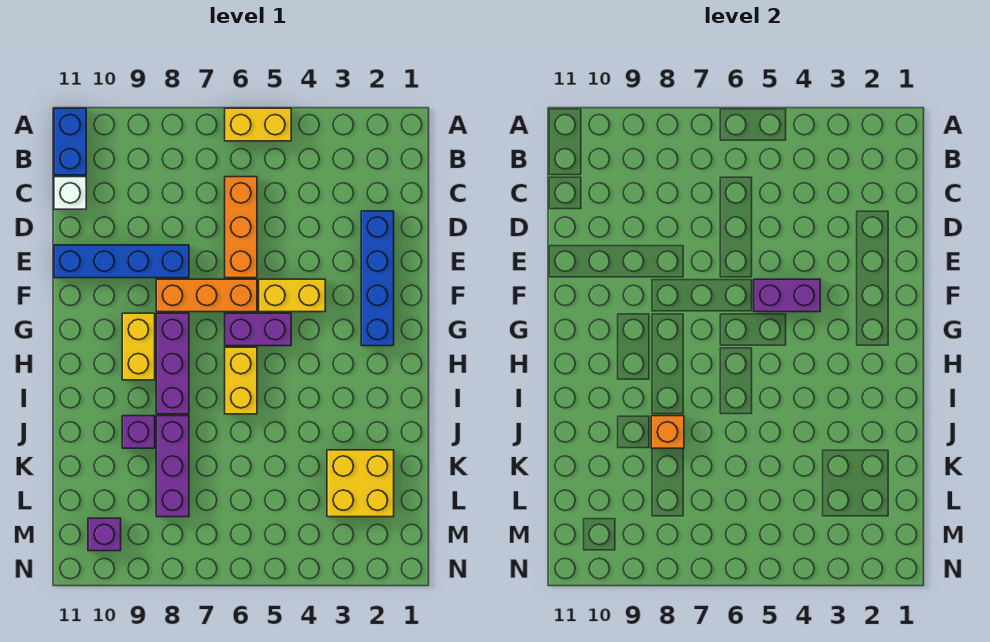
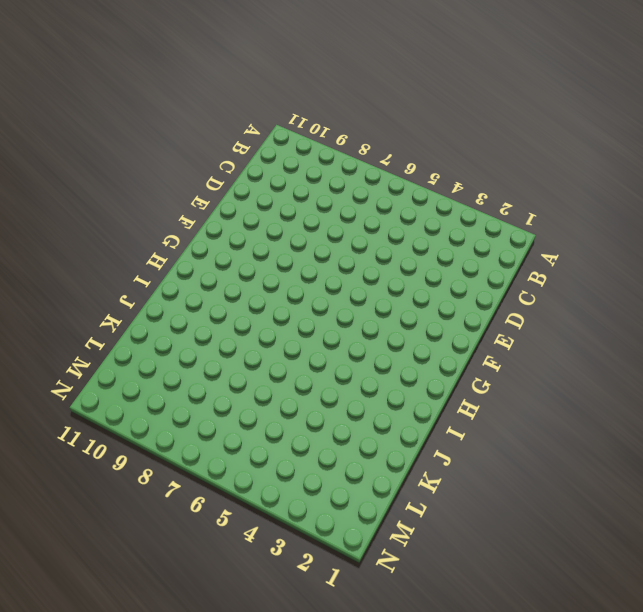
none -> yellow 1x2 brick [225,108,291,141]
none -> blue 1x2 brick [54,108,86,175]
none -> orange 1x3 brick [225,177,257,278]

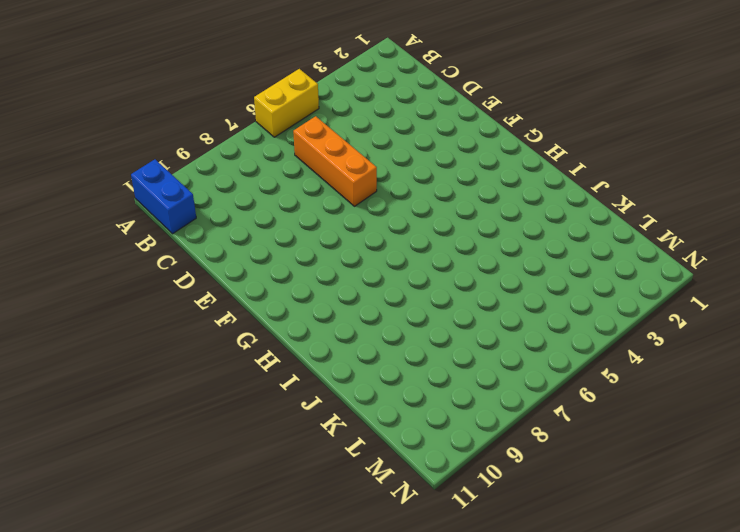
none -> white 1x1 brick [54,177,86,209]
none -> blue 1x4 brick [361,211,394,346]
none -> blue 1x4 brick [54,245,189,278]

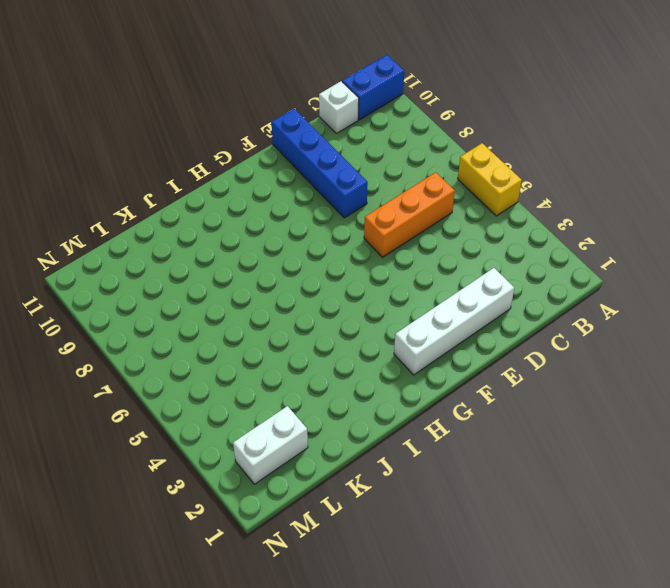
white 1x4 brick [394,268,514,375] -> blue 1x4 brick [361,211,394,346]
white 1x2 brick [233,406,308,484] -> yellow 2x2 brick [327,450,394,517]
none -> yellow 1x2 brick [259,279,325,312]
none -> orange 1x3 brick [156,279,257,312]
none -> purple 1x2 brick [225,313,291,346]

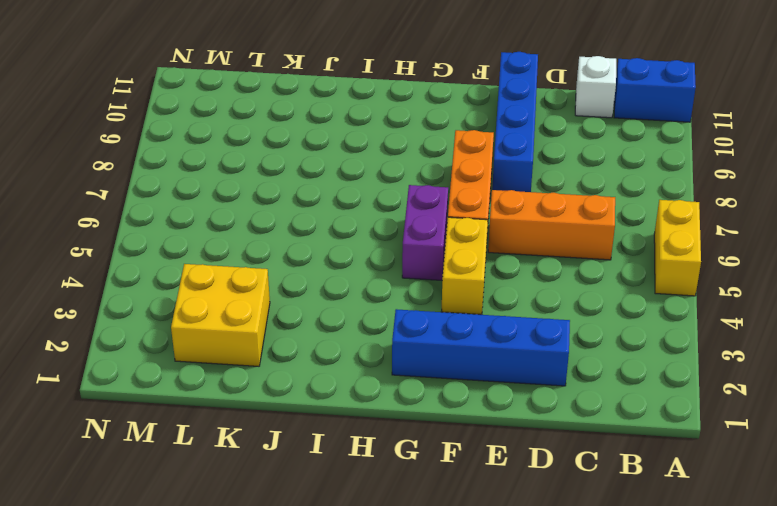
none -> purple 1x3 brick [156,313,189,414]
none -> yellow 1x2 brick [122,313,155,380]
none -> yellow 1x2 brick [225,347,257,414]

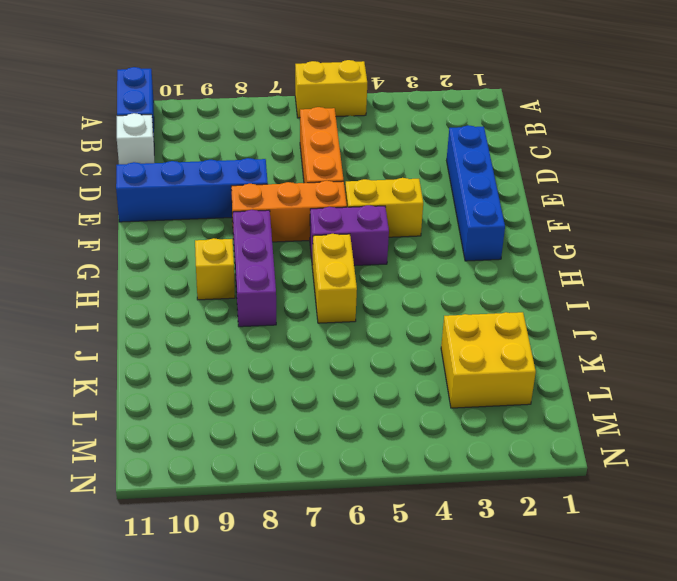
yellow 1x1 brick [195,238,235,300] -> yellow 1x2 brick [122,313,155,380]
none -> purple 1x3 brick [156,416,189,517]
none -> purple 1x1 brick [122,416,155,448]
none -> purple 1x1 brick [88,518,121,551]

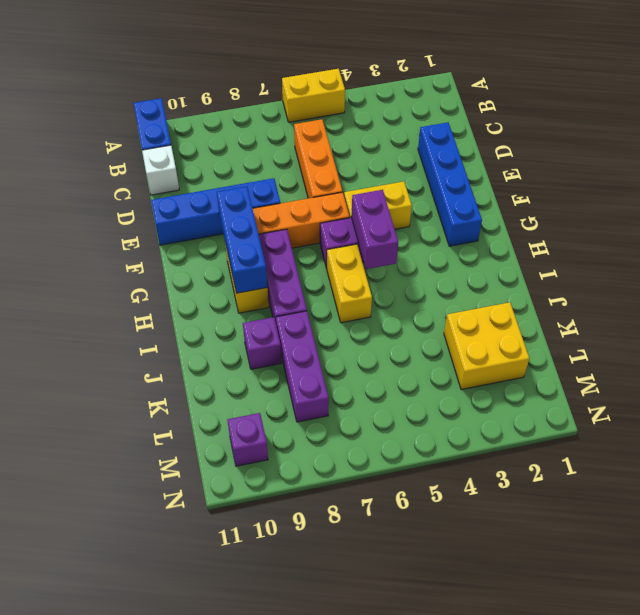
blue 1x3 brick [217,186,267,293] -> none
purple 1x2 brick [351,190,398,269] -> purple 1x2 brick turned to [754,279,820,312]
none -> orange 1x1 brick [651,416,684,448]

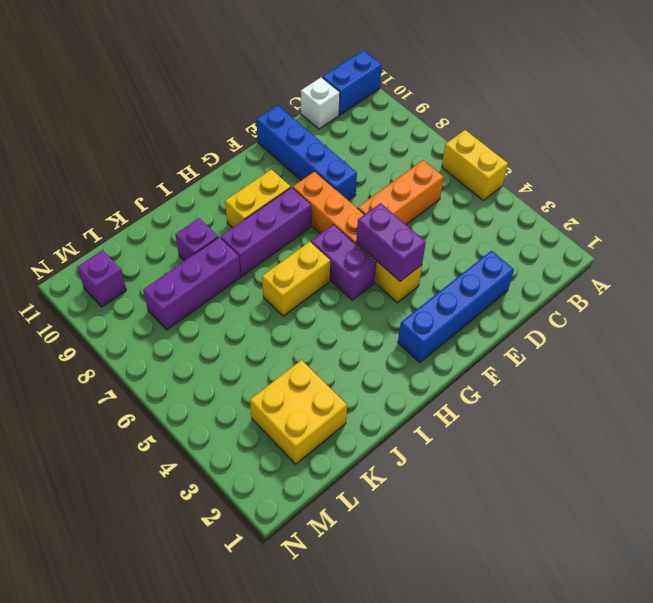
none -> orange 1x1 brick [651,416,684,448]

